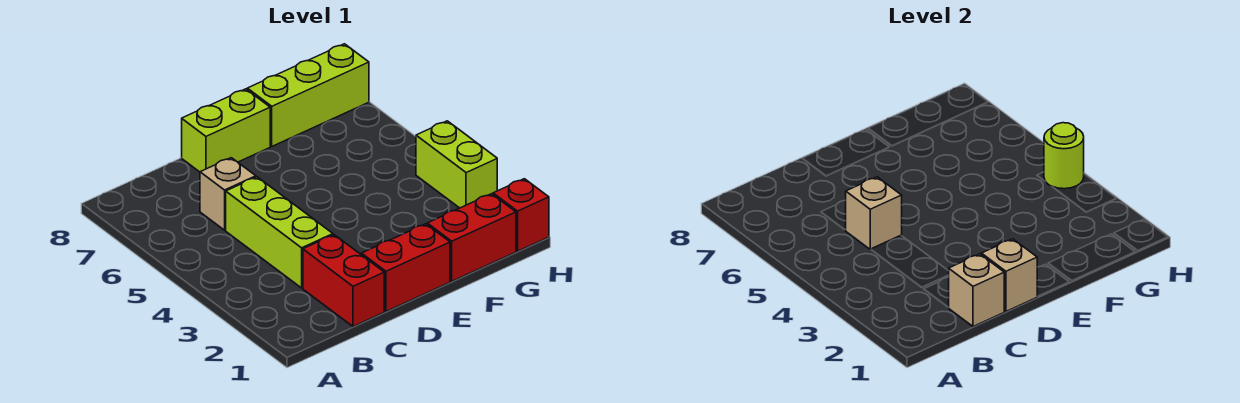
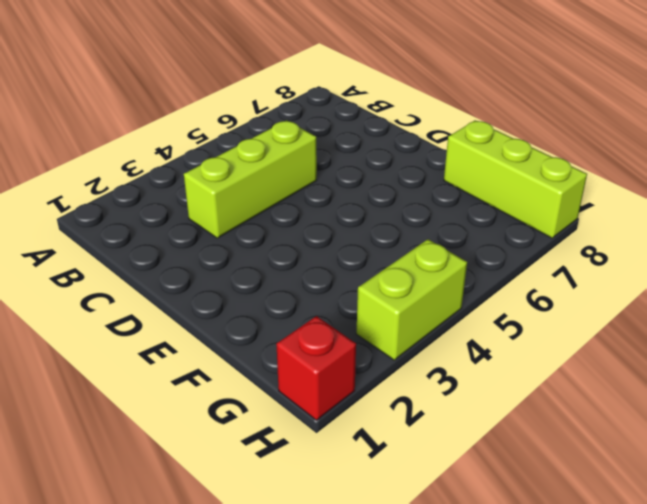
none -> red 1x2 brick [303,235,384,326]
none -> tan 1x1 brick [200,158,256,230]
none -> red 1x2 brick [361,224,450,311]

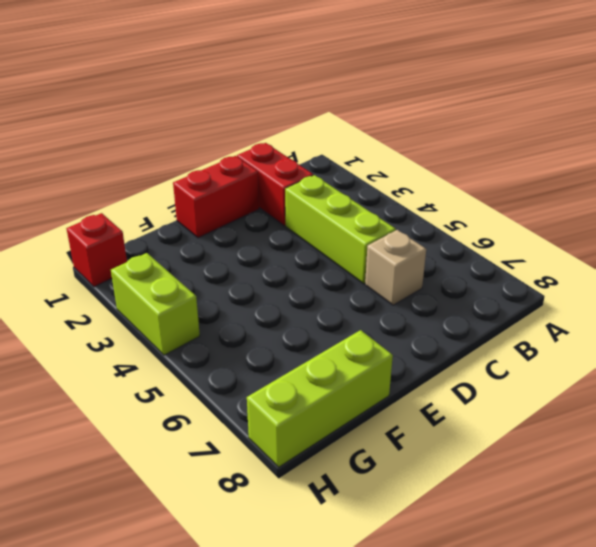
none -> lime 1x2 brick [182,89,270,172]
none -> red 1x2 brick [427,194,516,281]
none -> tan 1x1 brick [948,254,1004,326]

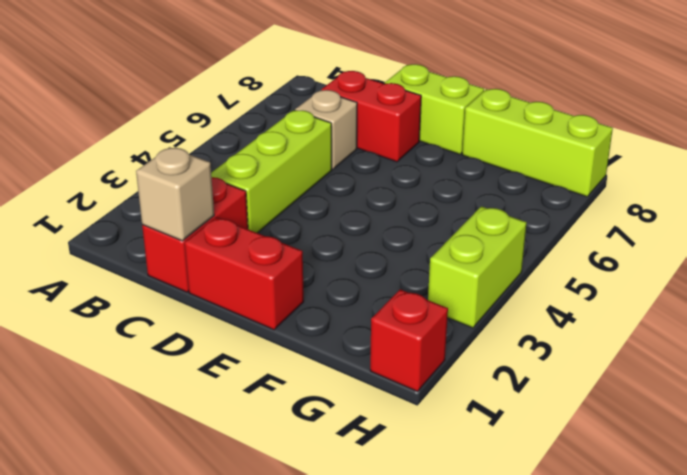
red 1x2 brick [322,71,421,162] -> red 1x2 brick moved to [427,194,516,281]
none -> tan 1x1 brick [846,177,902,249]
none -> tan 1x1 brick [981,239,1038,311]
none -> lime 1x1 round brick [1044,123,1084,189]

